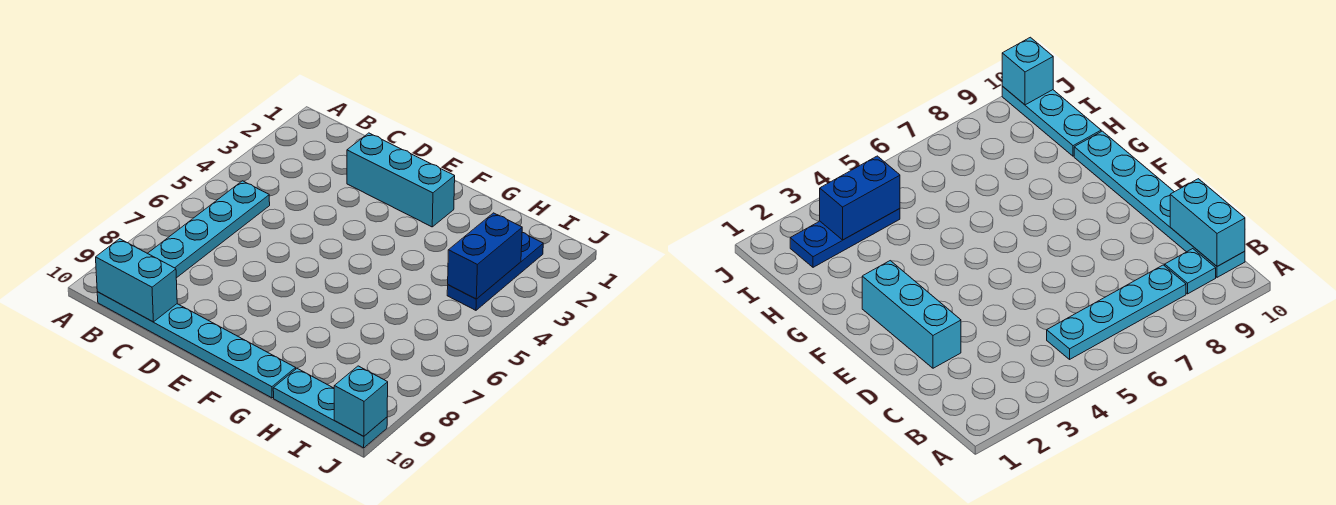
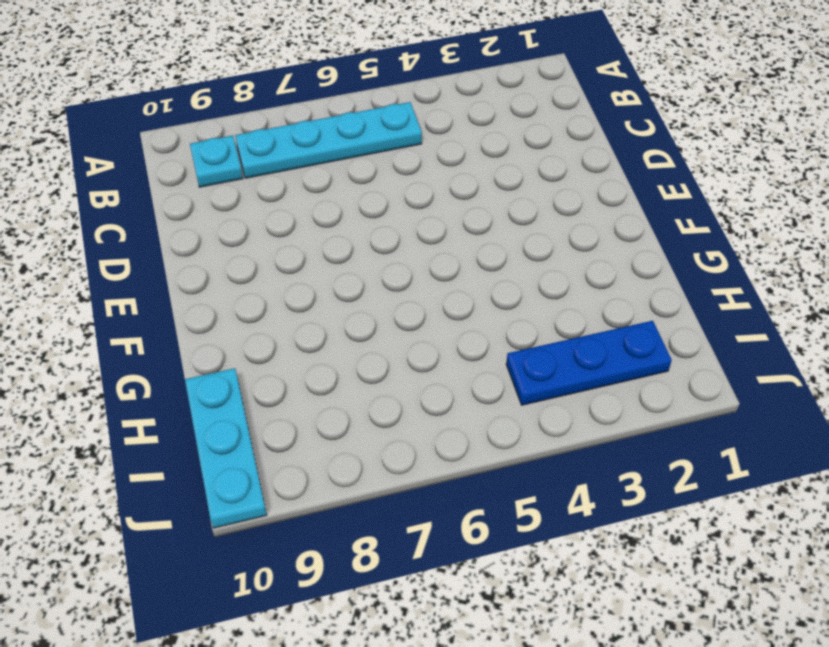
none -> cyan 1x6 plate [97,292,296,398]
none -> cyan 1x3 brick [347,133,455,227]

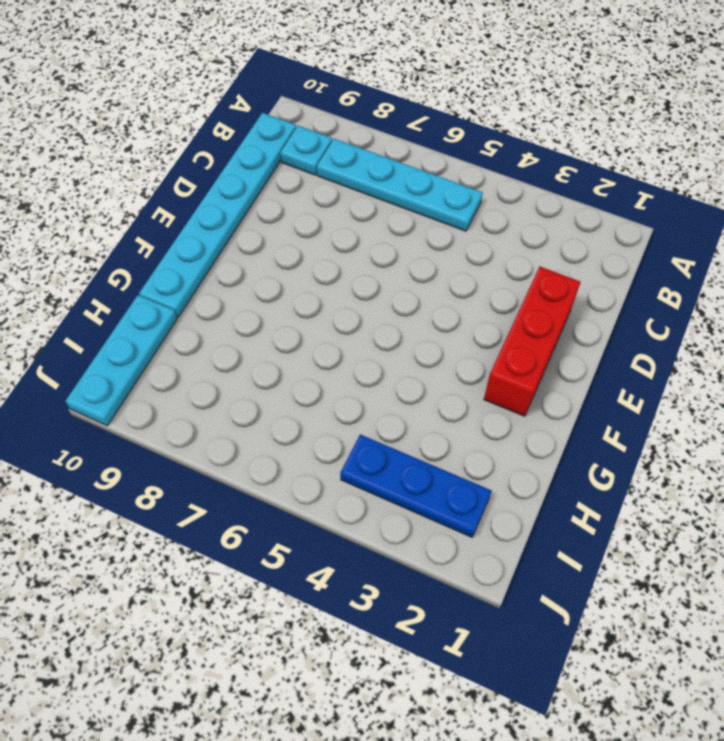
red 1x3 brick [484,267,580,416] -> cyan 1x3 brick [347,133,455,227]
none -> cyan 1x2 brick [96,239,177,322]
none -> blue 1x2 brick [448,213,522,299]

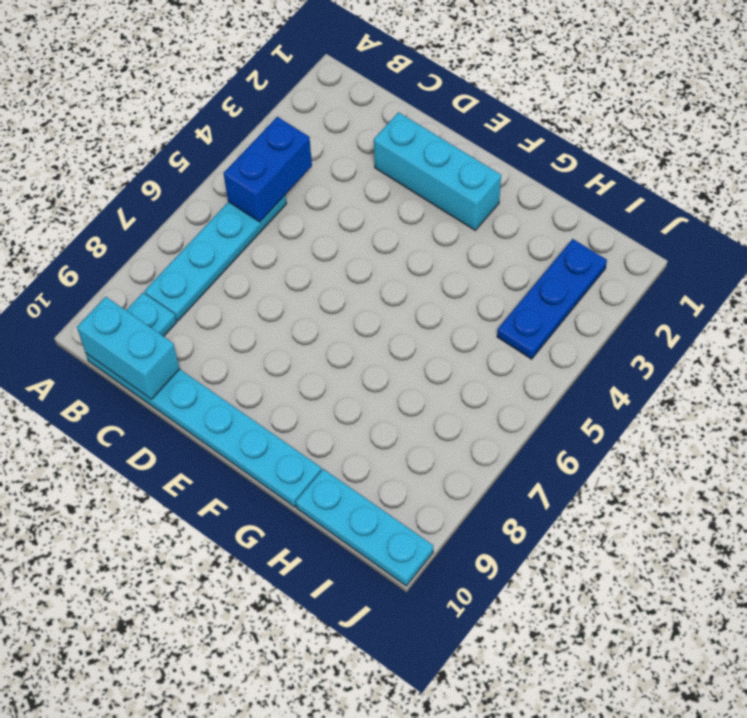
blue 1x2 brick [223,117,312,222] -> blue 1x2 brick moved to [448,213,522,299]
none -> cyan 1x1 brick [334,366,388,436]

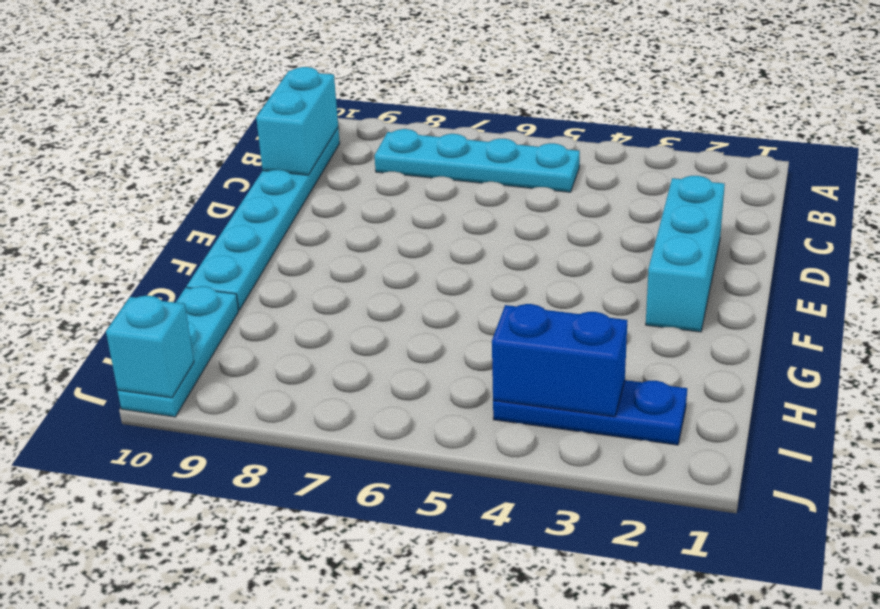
none -> cyan 1x1 plate [1165,249,1216,294]

